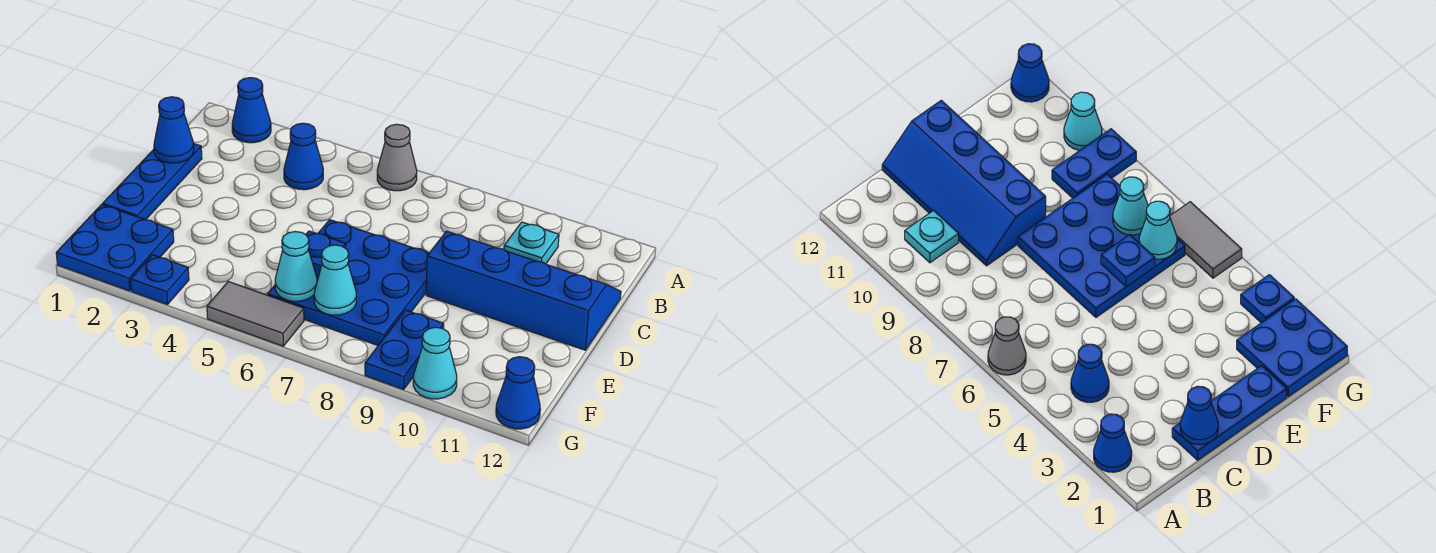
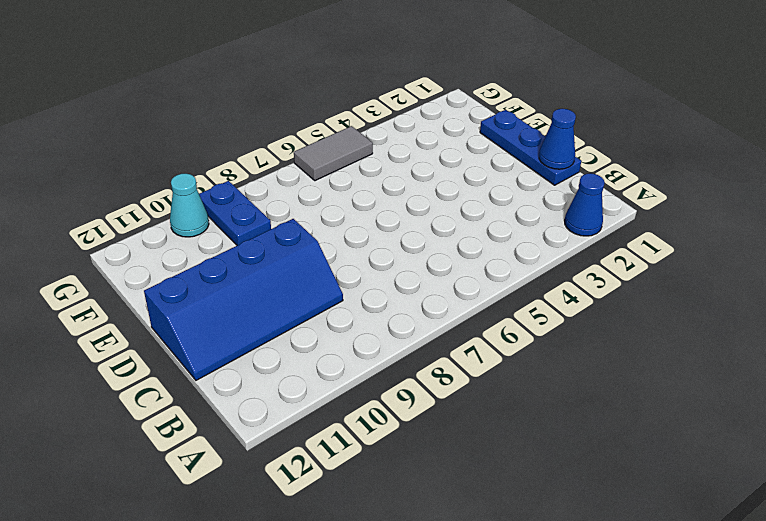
none -> grey 1x1 cone [377,124,417,191]
none -> blue 1x1 cone [284,123,323,190]
none -> cyan 1x1 plate [504,222,559,264]

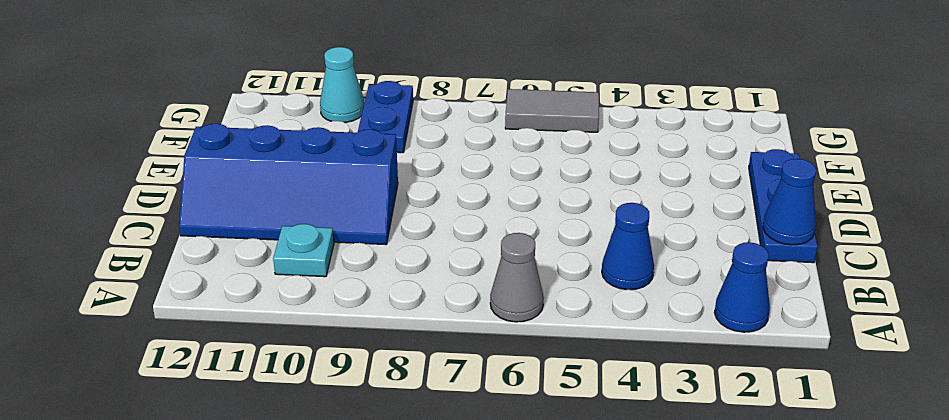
none -> blue 3x3 plate [268,220,429,345]
none -> blue 2x2 plate [56,205,174,291]
none -> blue 1x1 plate [131,255,189,305]

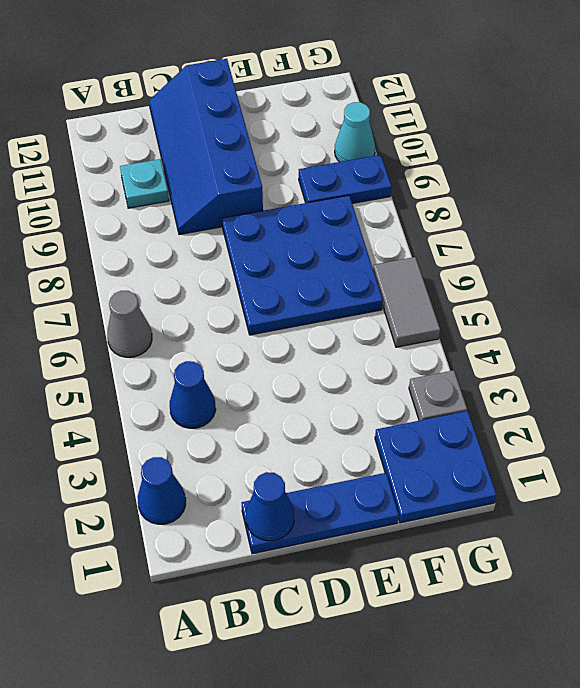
grey 1x1 plate [409,370,467,421] -> blue 1x1 plate [131,255,189,305]
none -> blue 1x1 cone [496,357,540,429]
none -> blue 1x1 plate [306,231,346,278]
none -> cyan 1x1 cone [275,232,317,301]

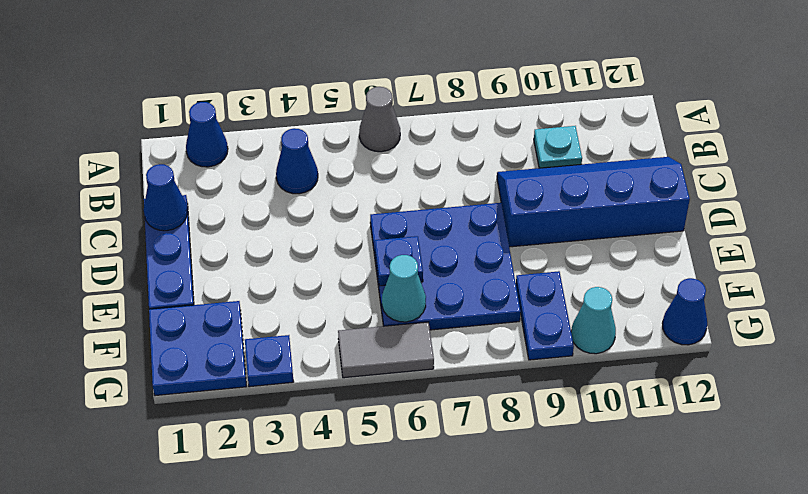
none -> cyan 1x1 cone [314,245,356,315]

